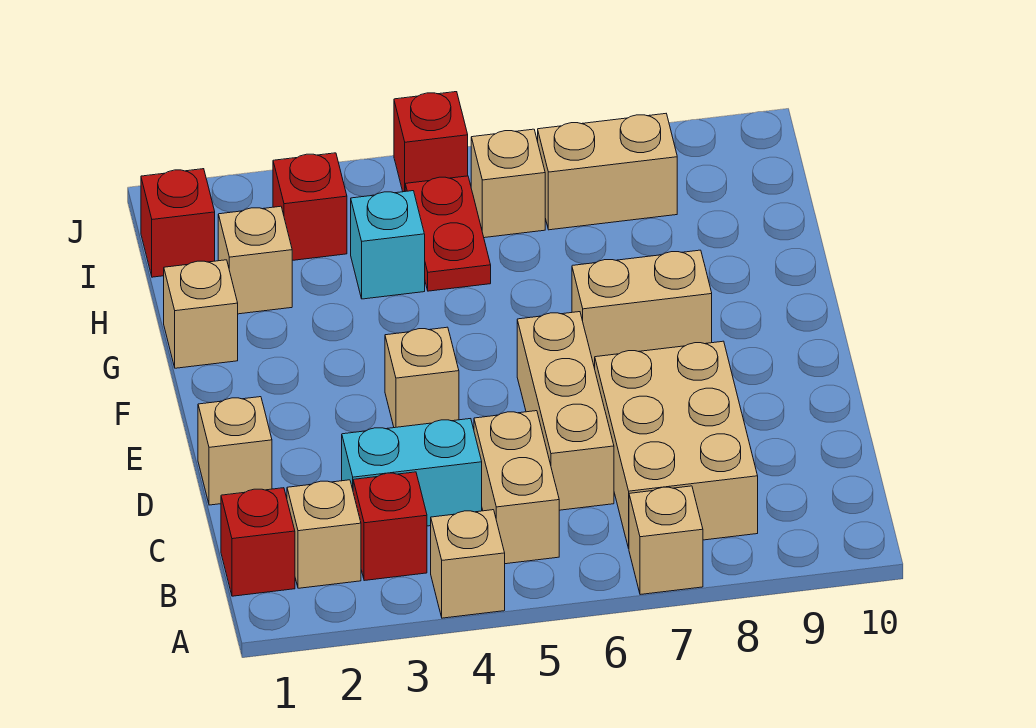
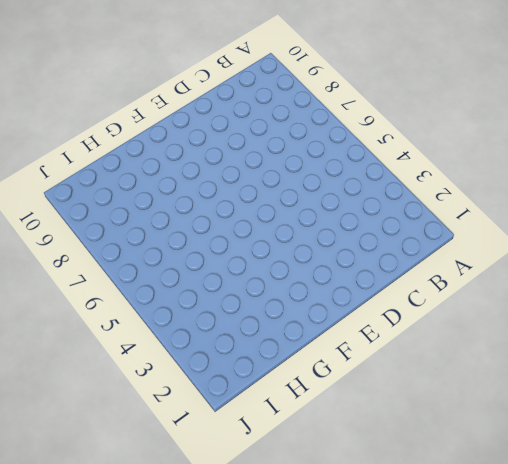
none -> tan 1x1 brick [431,510,505,618]
none -> tan 1x1 brick [629,486,703,595]
none -> red 1x1 brick [221,488,295,596]

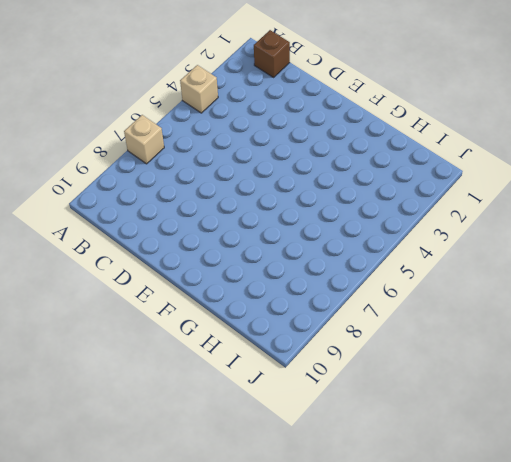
brown 1x1 brick [254,30,290,77] -> red 1x1 brick [221,488,295,596]
none -> tan 1x1 brick [287,480,361,588]
none -> red 1x1 brick [353,472,427,581]
none -> tan 1x2 brick [474,411,559,564]

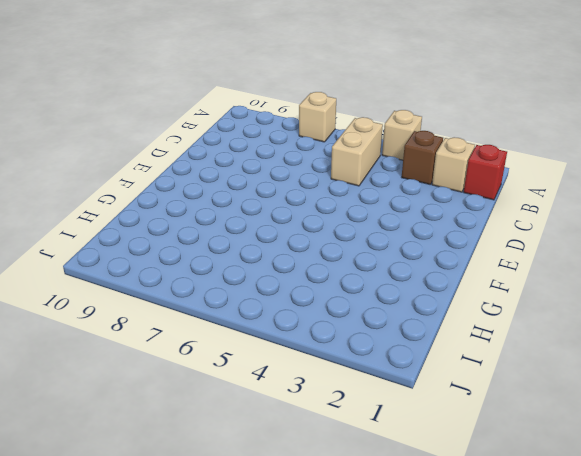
brown 1x1 brick [402,131,443,185] -> red 1x1 brick [353,472,427,581]
none -> tan 2x3 brick [595,341,758,548]
none -> cyan 1x2 brick [342,419,482,526]
none -> tan 1x3 brick [517,312,614,510]

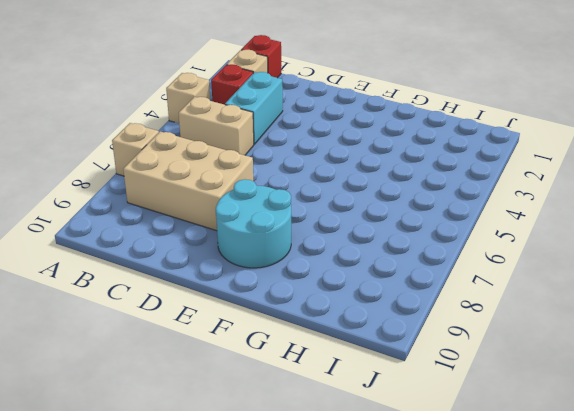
cyan 2x2 round brick [216,179,291,268] -> tan 1x2 brick [572,250,712,365]
none -> tan 1x3 brick [517,312,614,510]
none -> tan 1x1 brick [198,397,272,505]
none -> tan 1x1 brick [385,327,459,428]

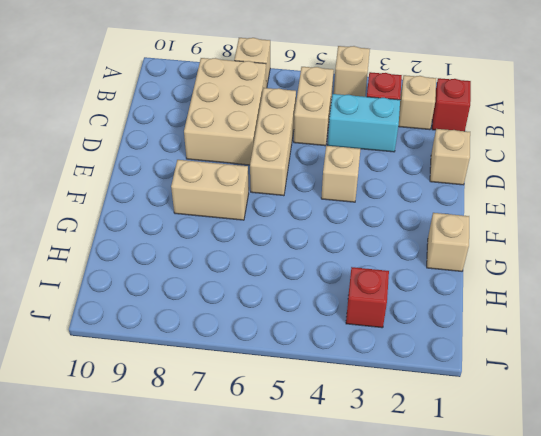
none -> tan 1x1 brick [218,206,292,314]
none -> cyan 1x1 brick [351,191,425,299]
none -> red 1x2 plate [405,176,491,291]

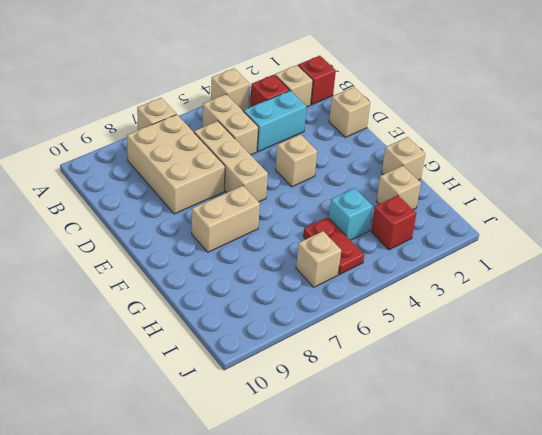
none -> red 1x1 brick [141,169,215,277]
none -> tan 1x2 brick [538,114,677,230]
none -> red 1x1 brick [394,92,468,192]

